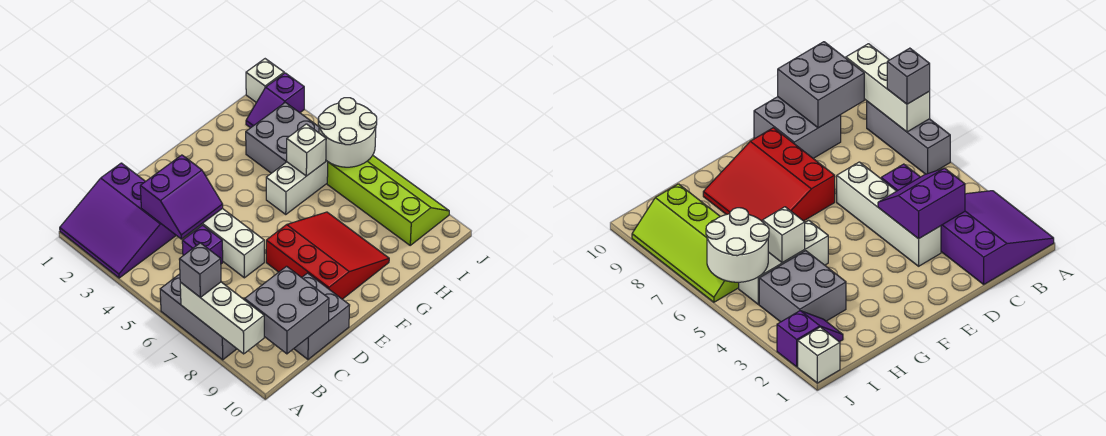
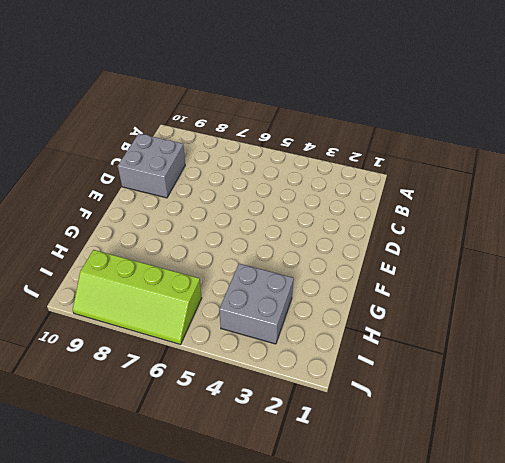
none -> purple 3x3 slope [60,163,176,278]
none -> grey 1x3 brick [160,274,237,360]
none -> purple 1x1 brick [182,225,223,264]

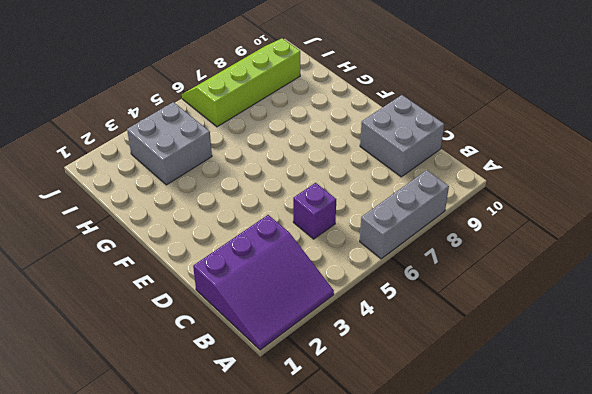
none -> white 1x4 brick [188,208,264,278]
none -> red 3x3 slope [266,212,389,299]
none -> white 1x3 brick [266,161,328,214]

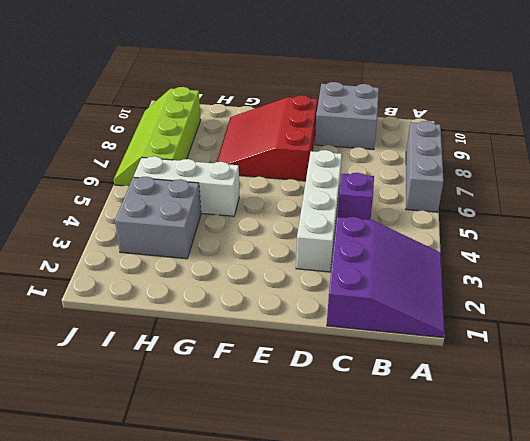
none -> purple 1x2 slope [246,73,304,128]
none -> white 1x1 brick [246,59,284,102]
none -> white 1x3 brick [180,282,264,354]

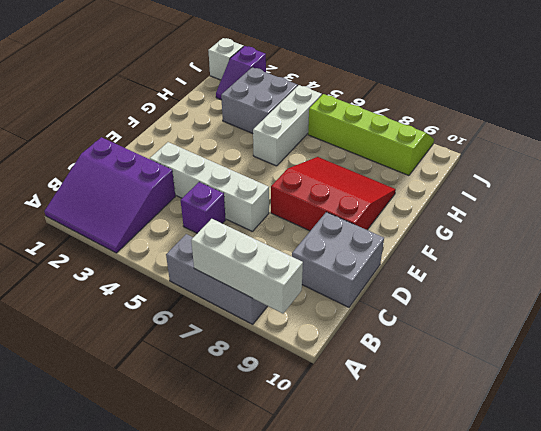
none -> grey 2x2 brick [245,266,329,354]
none -> purple 2x2 slope [140,155,223,239]
none -> white 1x1 brick [287,124,326,176]

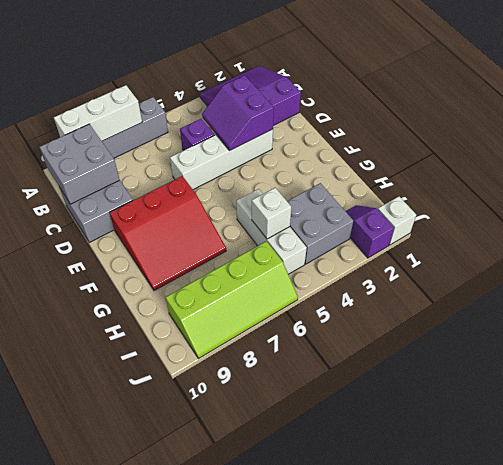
none -> white 2x2 round brick [318,98,377,167]
none -> grey 1x1 brick [179,243,221,297]

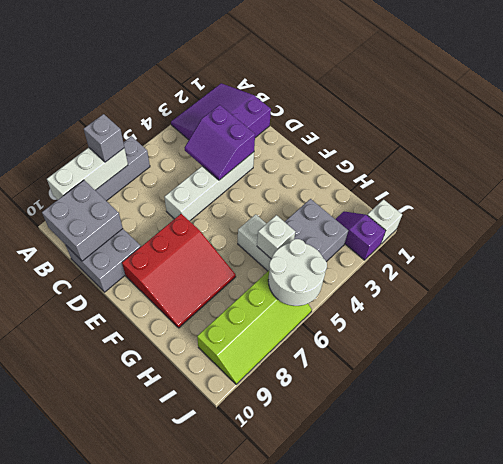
none -> purple 1x1 brick [182,225,223,264]

